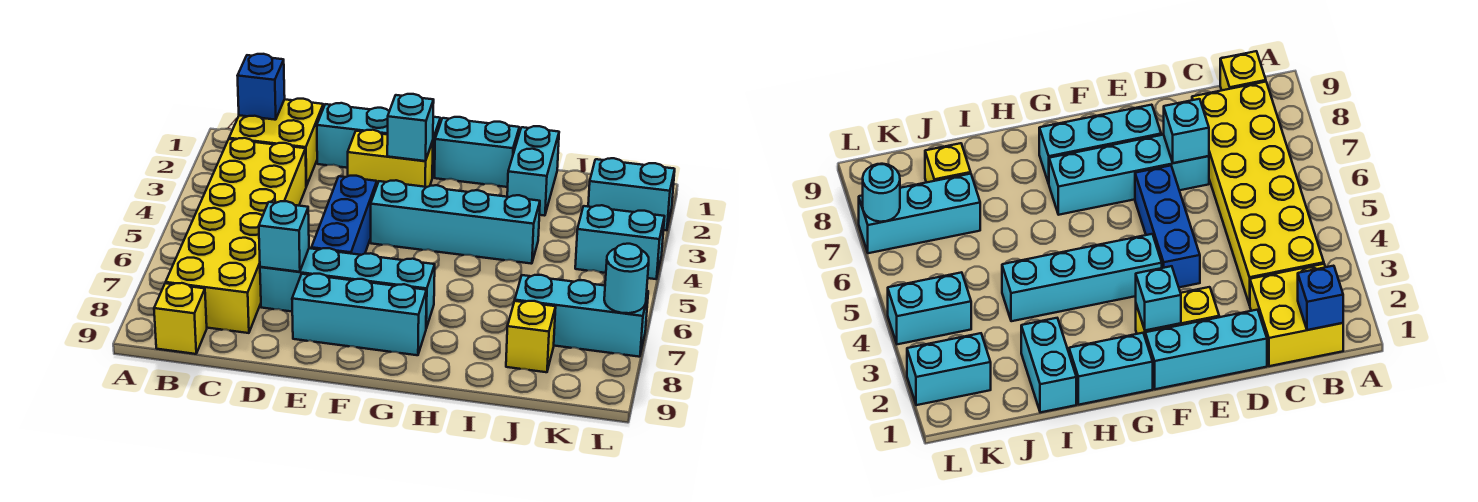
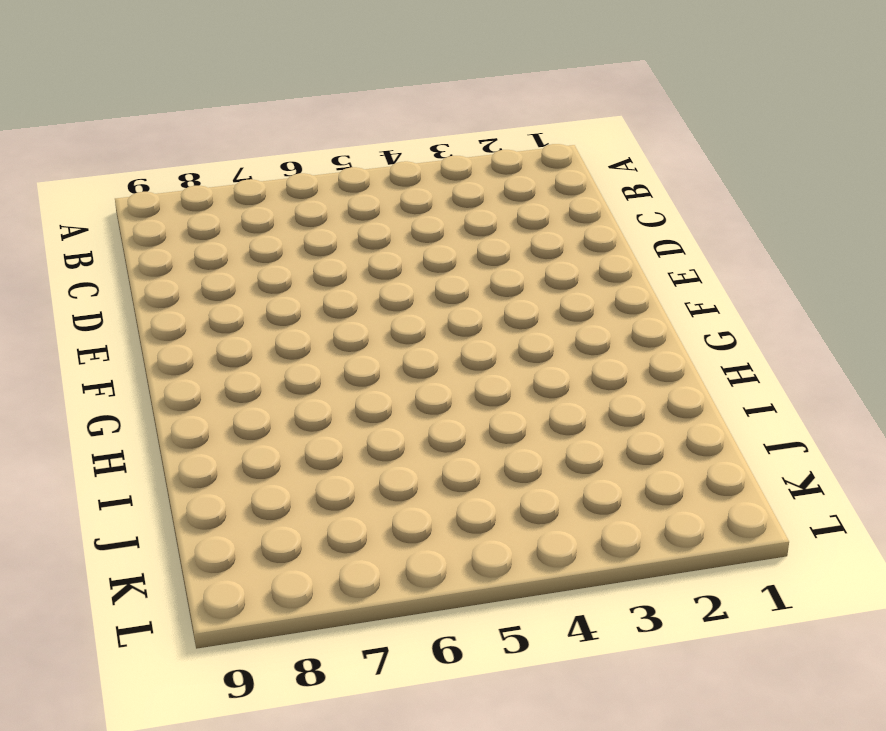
none -> yellow 2x2 brick [229,99,323,186]
none -> yellow 2x6 brick [166,138,306,333]
none -> yellow 1x1 brick [154,283,207,354]

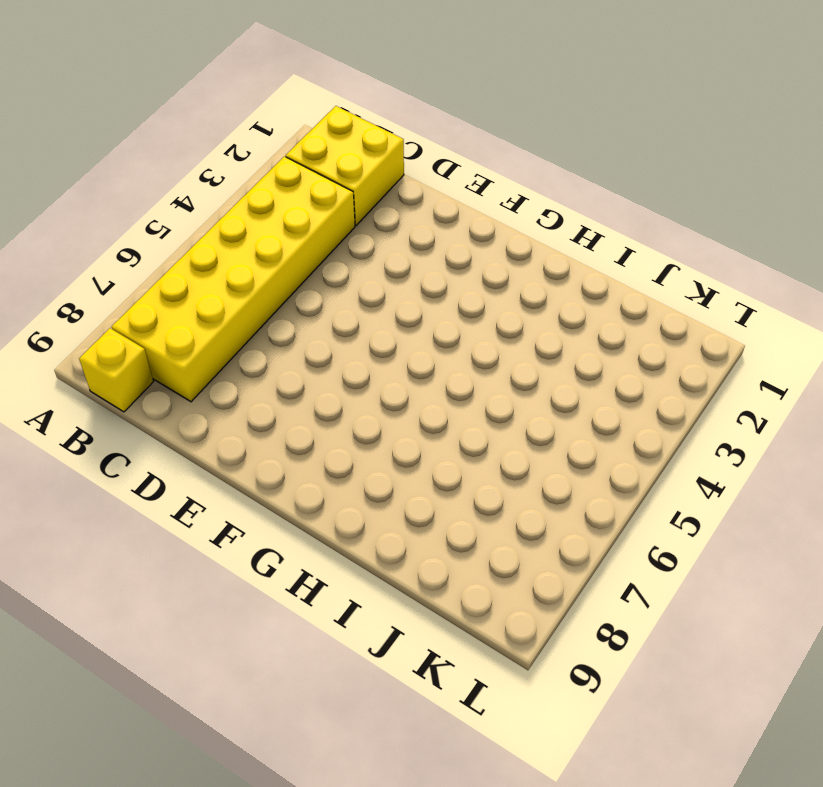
none -> cyan 1x3 brick [317,103,440,178]
none -> cyan 1x4 brick [260,248,435,328]
none -> yellow 1x2 brick [348,130,433,187]

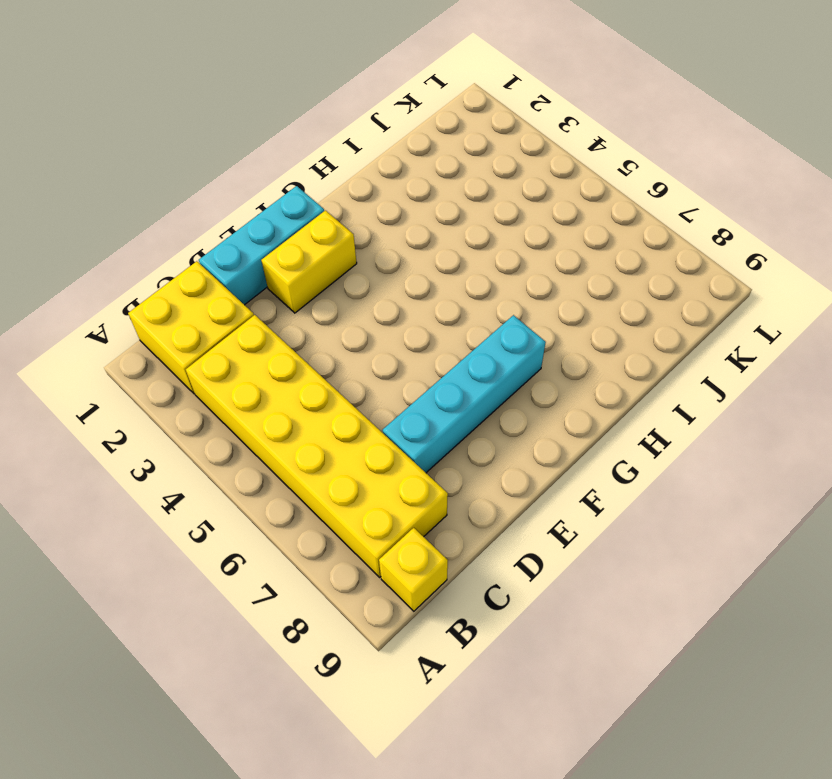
none -> blue 1x3 brick [311,176,377,255]
none -> cyan 1x3 brick [292,274,427,355]
none -> cyan 1x4 brick [371,180,540,264]

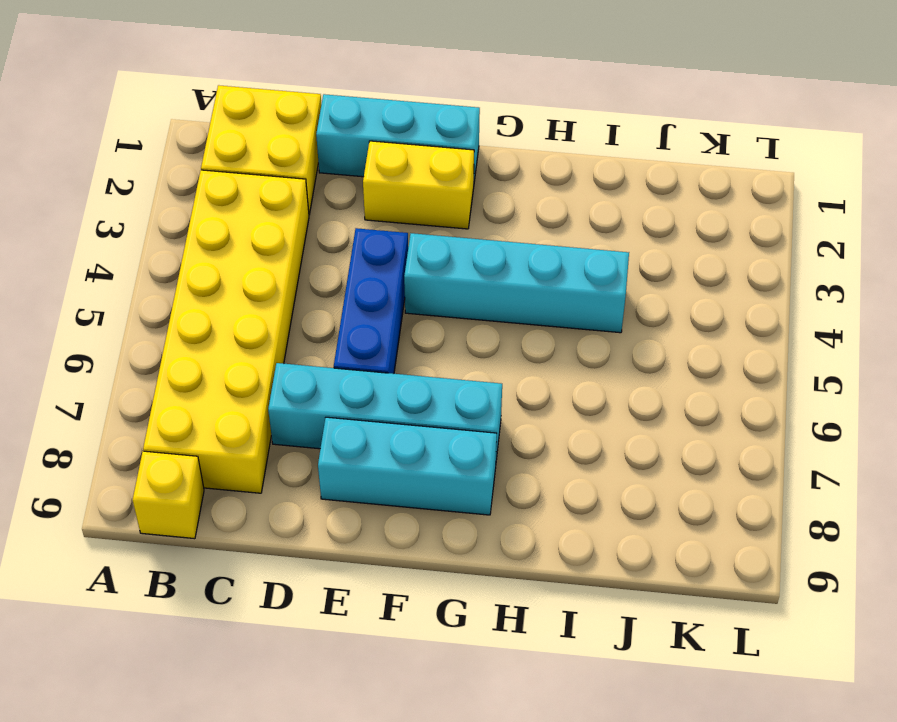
none -> cyan 1x2 brick [435,117,519,187]
none -> cyan 1x2 brick [507,126,559,216]
none -> cyan 1x3 brick [515,275,648,357]

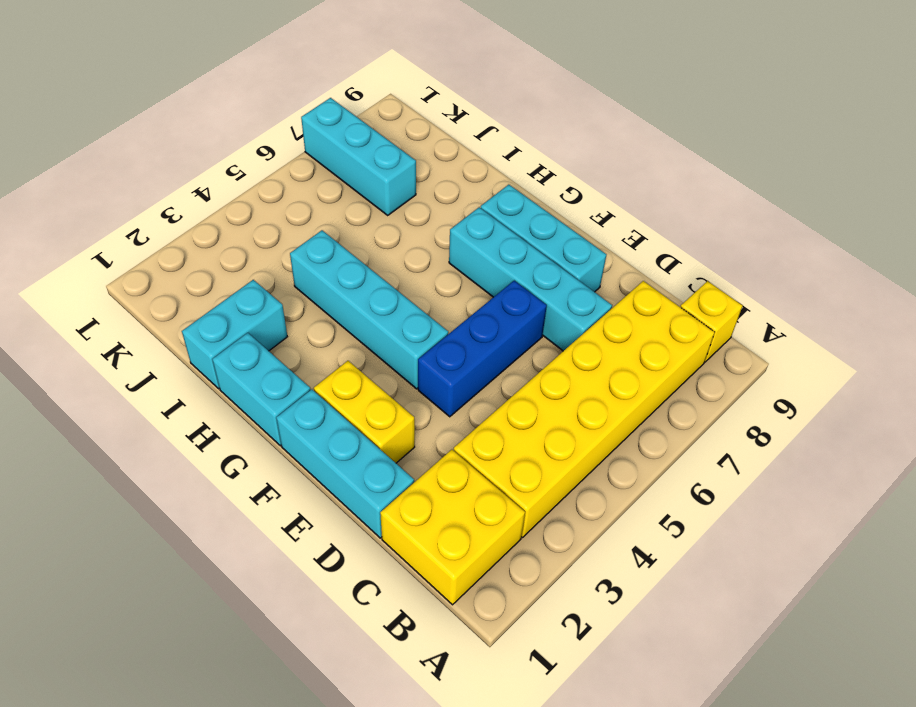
none -> yellow 1x1 brick [506,301,556,372]
none -> cyan 1x2 brick [588,158,675,230]
none -> cyan 1x2 brick [575,205,665,279]

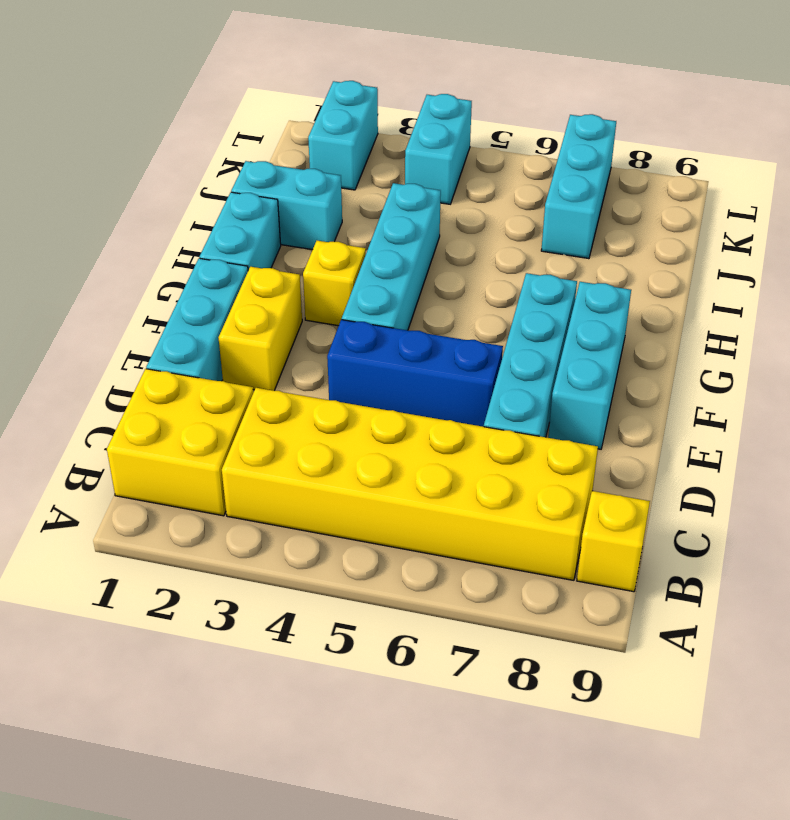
yellow 1x1 brick [303,241,366,326] -> yellow 1x1 brick moved to [506,301,556,372]
none -> blue 1x1 brick [238,54,285,120]
none -> cyan 1x1 brick [259,201,309,272]
none -> cyan 1x1 brick [387,94,434,161]

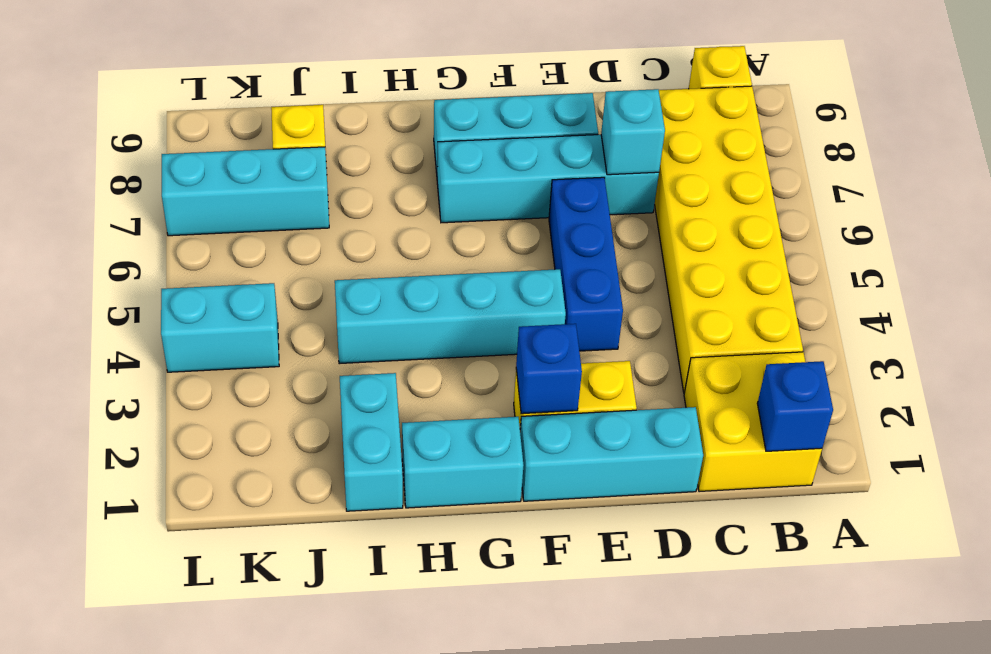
blue 1x1 brick [516,324,582,414] -> cyan 1x1 brick [387,94,434,161]
none -> cyan 1x2 brick [588,158,675,230]
none -> cyan 1x1 round brick [604,244,649,313]

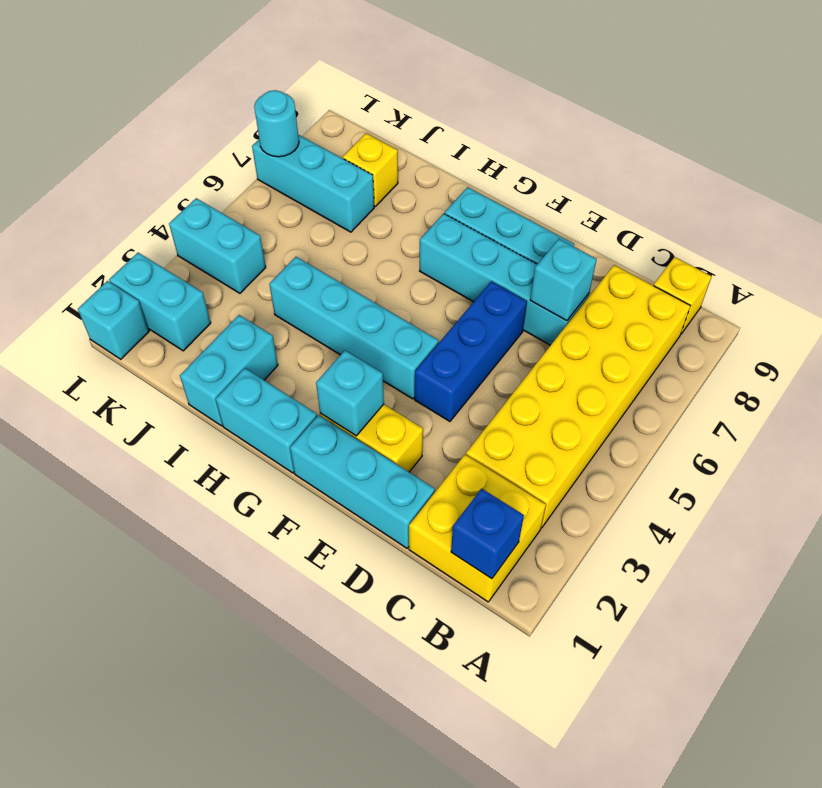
cyan 1x1 brick [78,281,149,359] -> none

